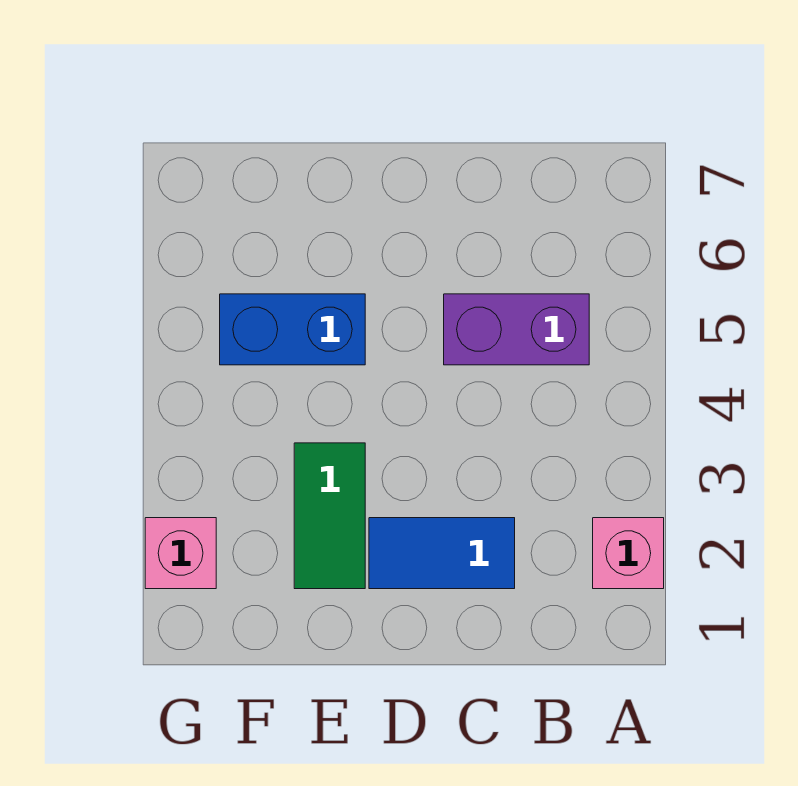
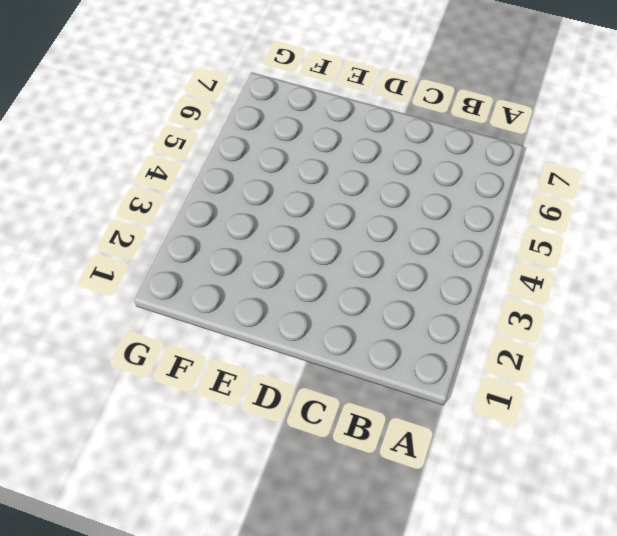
none -> pink 1x1 brick [593,518,664,589]
none -> purple 1x2 brick [444,294,589,365]

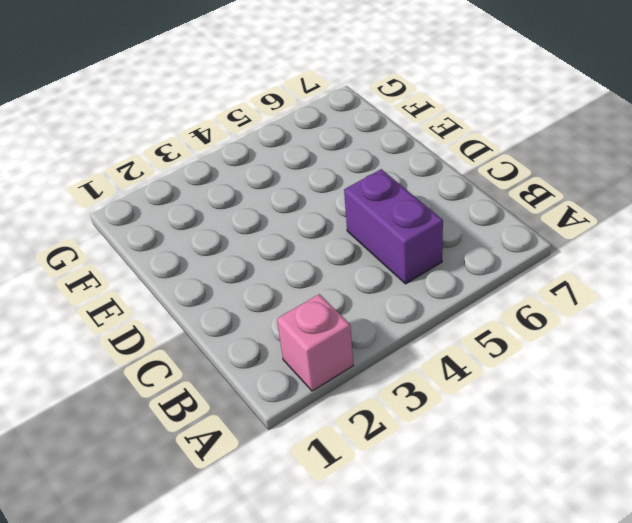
none -> blue 1x2 tile [369,518,515,589]
none -> green 1x2 tile [294,443,365,589]

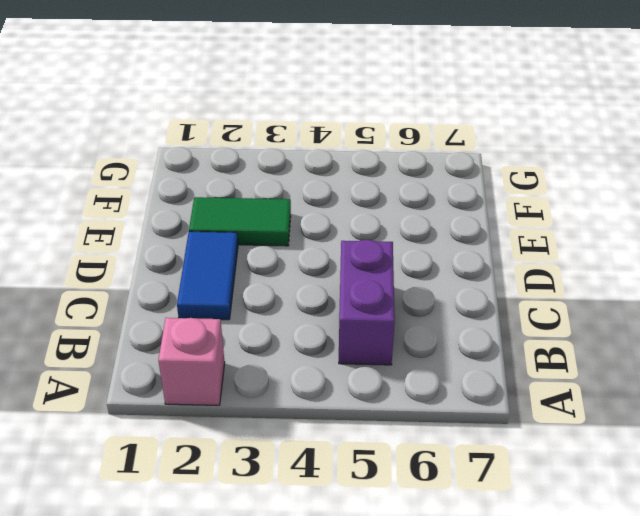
none -> blue 1x2 brick [220,294,365,365]
none -> pink 1x1 brick [145,518,216,589]

